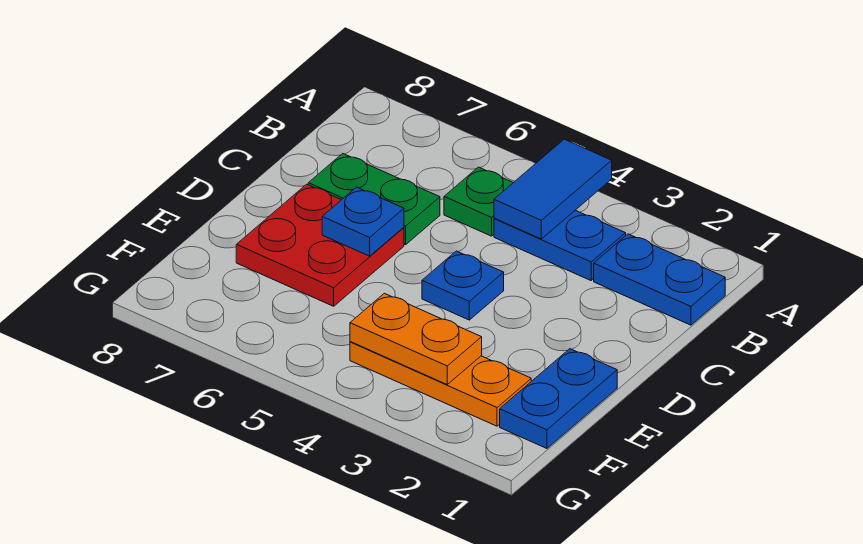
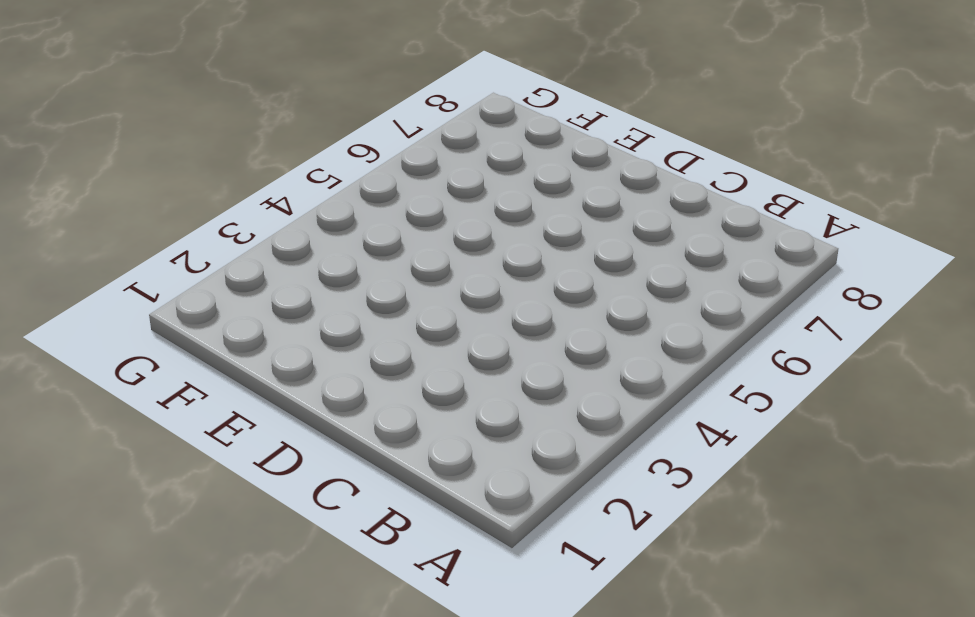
none -> blue 1x2 plate [594,234,725,325]
none -> blue 1x2 plate [494,210,626,280]

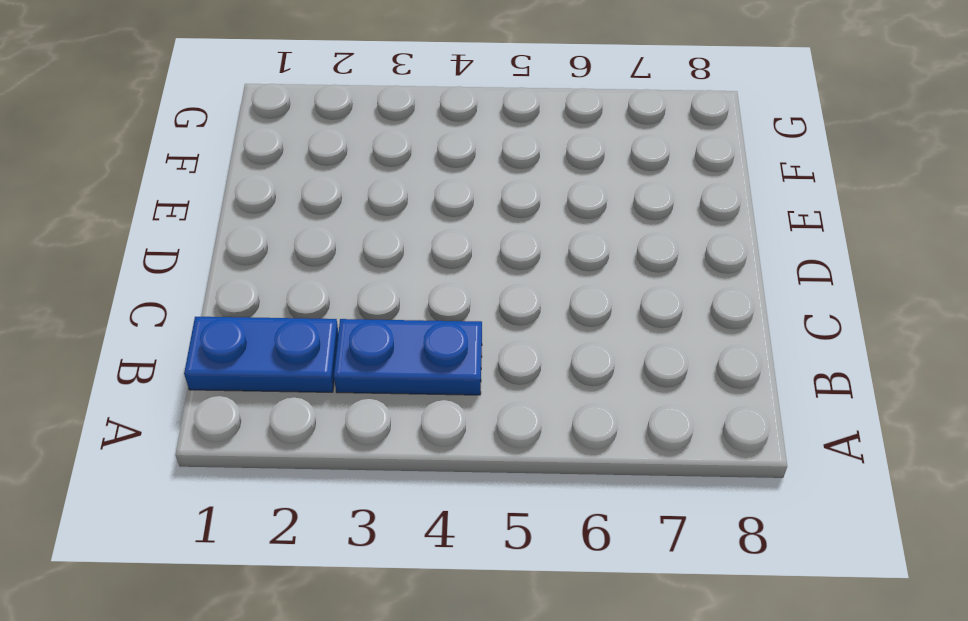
none -> green 1x1 plate [444,167,513,236]
none -> green 1x2 plate [308,153,440,245]

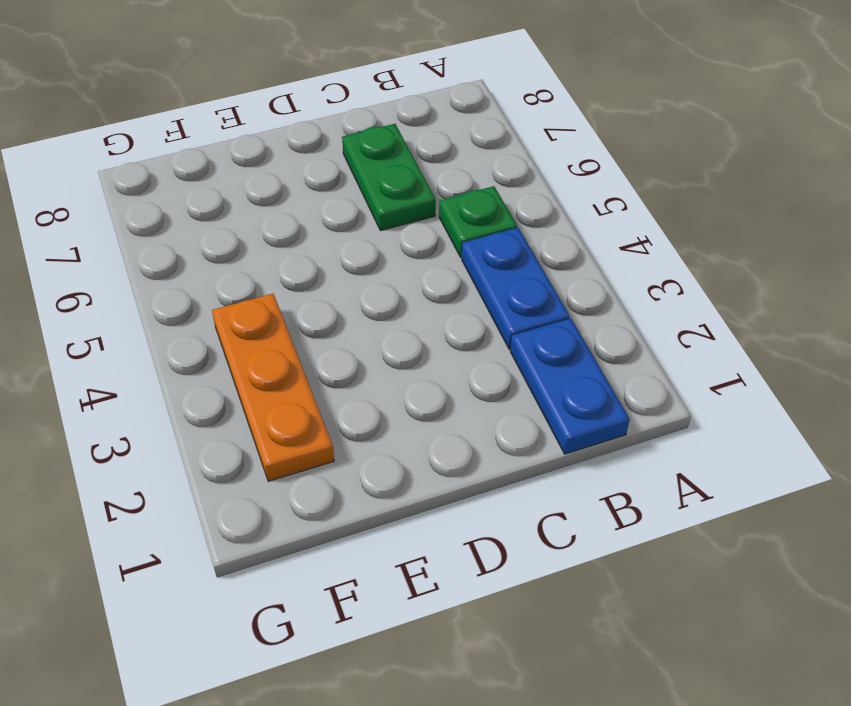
none -> blue 1x1 plate [422,251,504,320]
none -> red 2x2 plate [236,184,404,306]

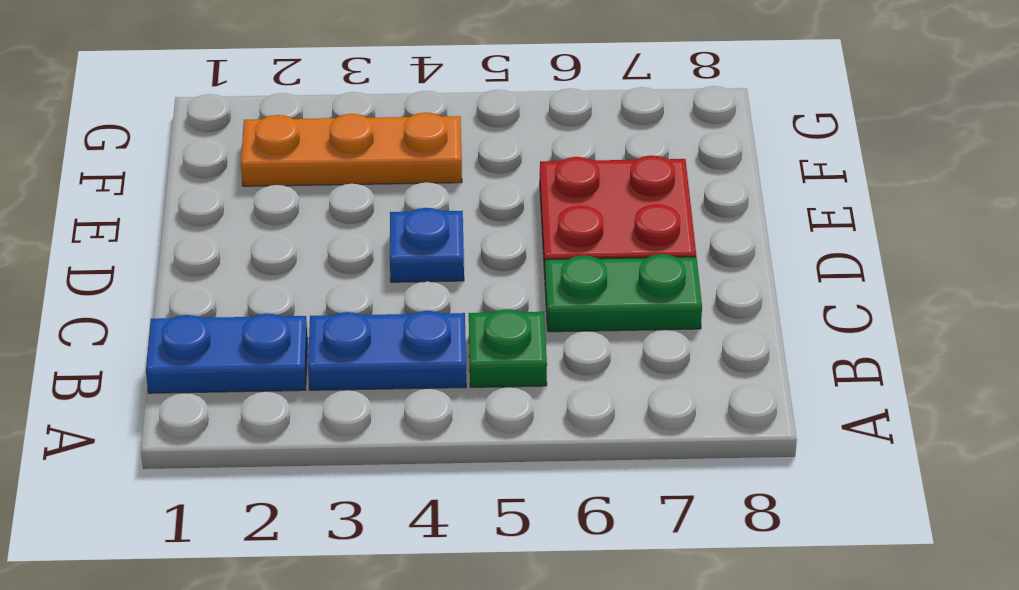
none -> blue 1x2 plate [500,349,617,448]
none -> blue 1x2 tile [494,139,612,239]

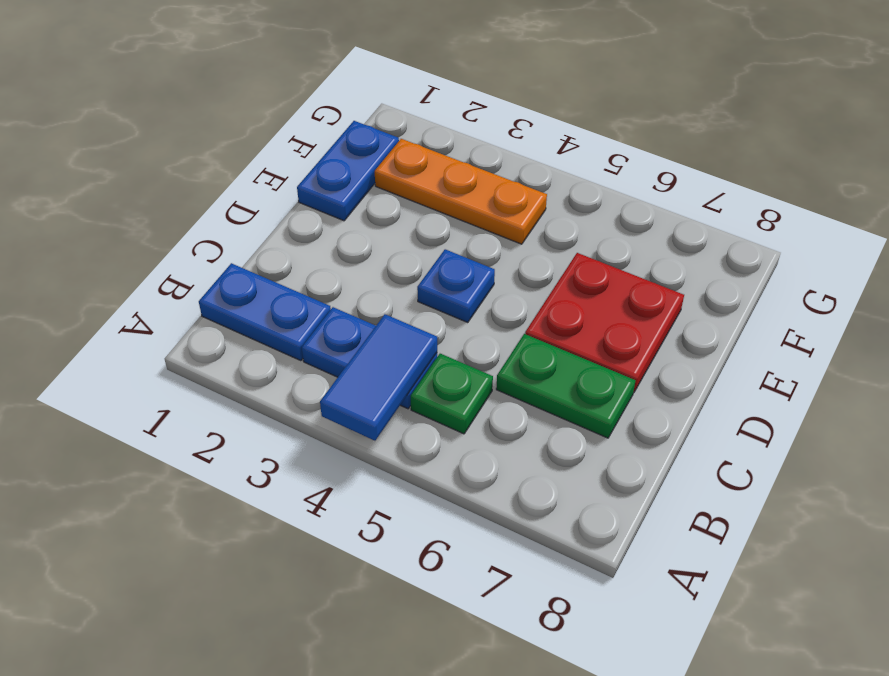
none -> blue 1x1 plate [322,187,404,256]
none -> orange 1x2 plate [350,293,482,384]

